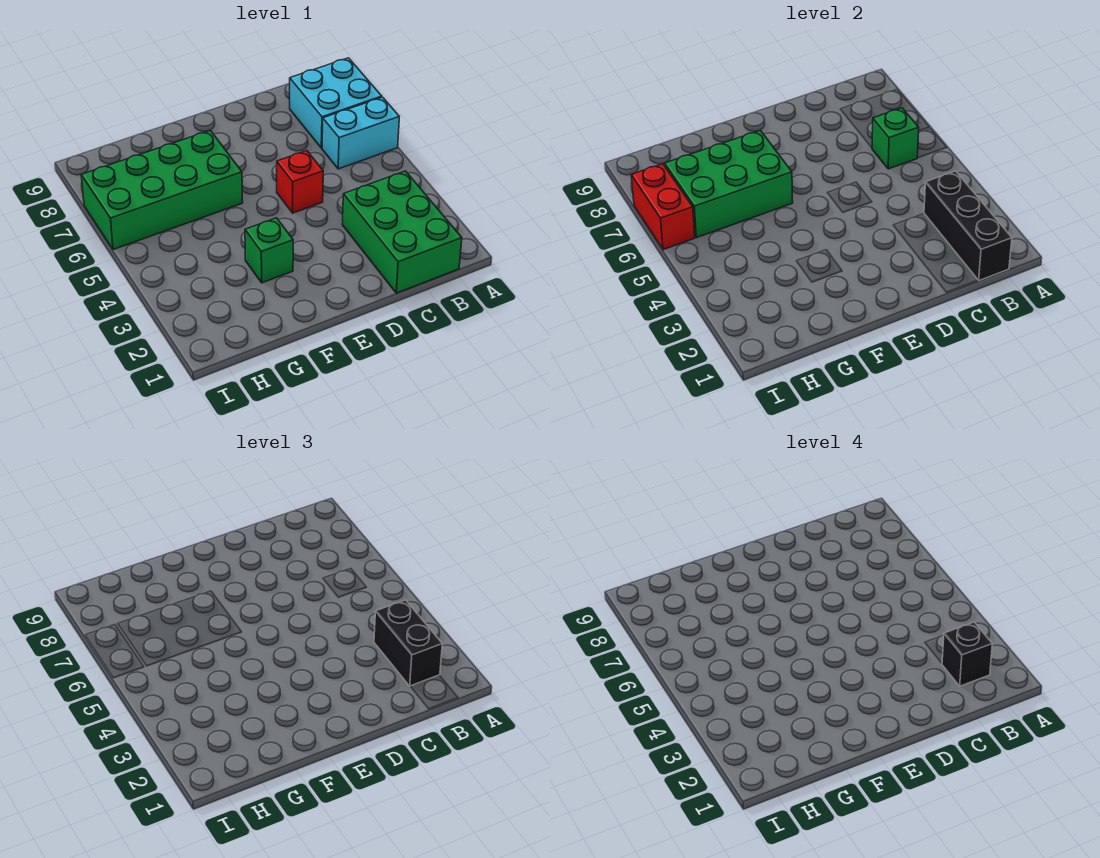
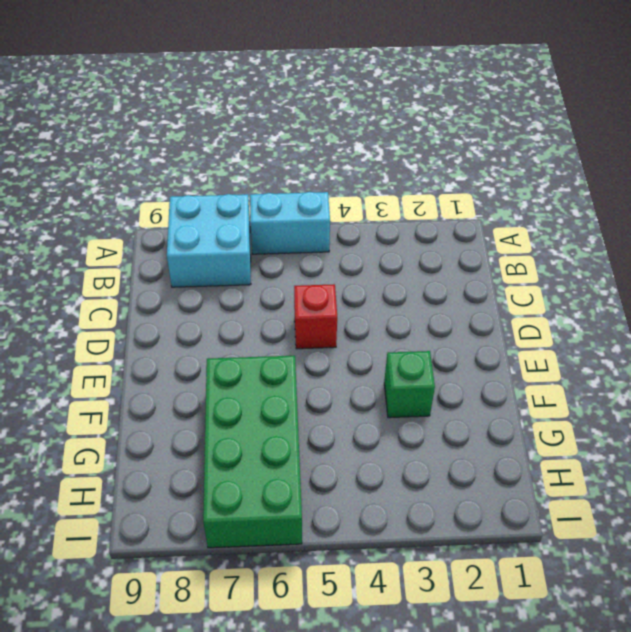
cyan 1x2 brick [250,192,330,254] -> cyan 1x2 brick turned to [322,97,399,169]
none -> green 2x3 brick [342,171,462,293]
none -> black 1x3 brick [924,171,1012,281]
none -> green 1x1 brick [872,108,919,169]

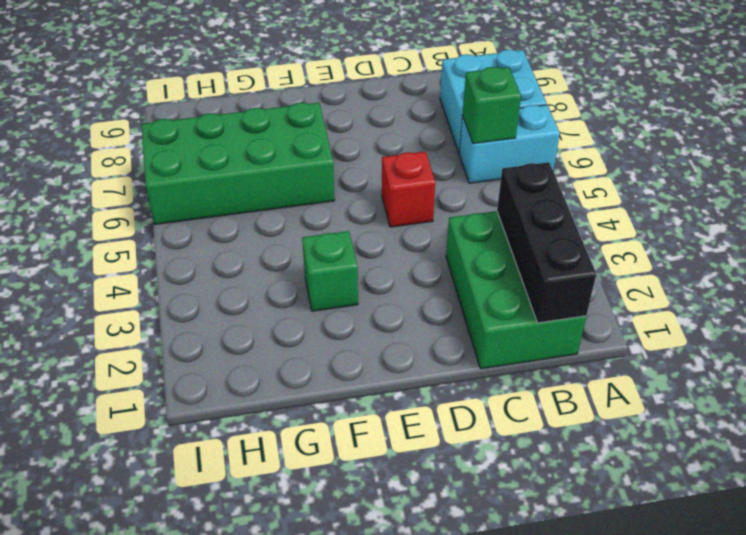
none -> green 2x3 brick [665,130,793,238]
none -> red 1x2 brick [631,164,695,250]
none -> black 1x2 brick [374,600,442,686]

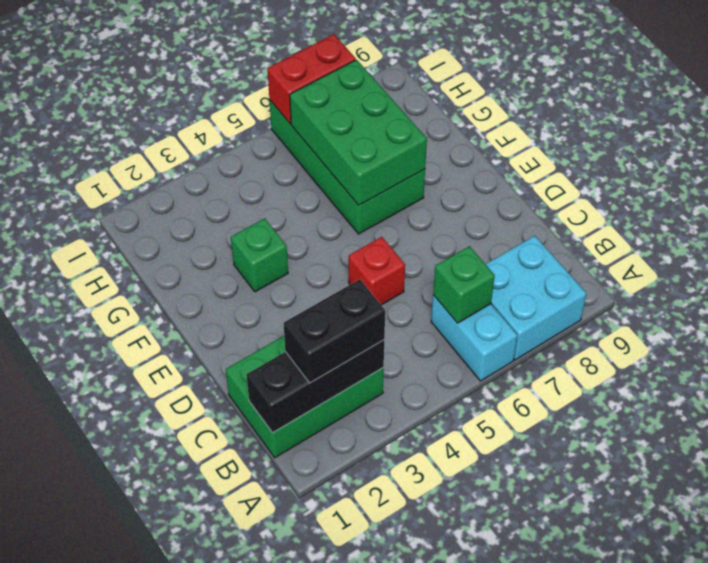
none -> black 1x1 brick [942,622,992,686]

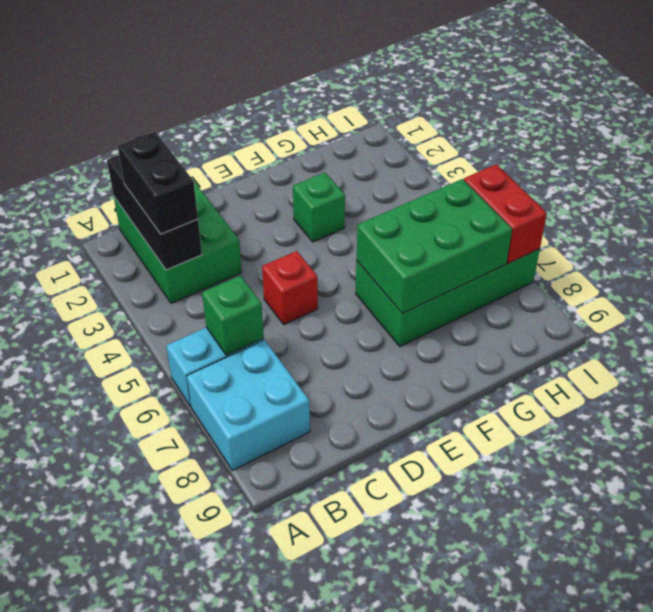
none -> black 1x1 brick [942,622,992,686]

